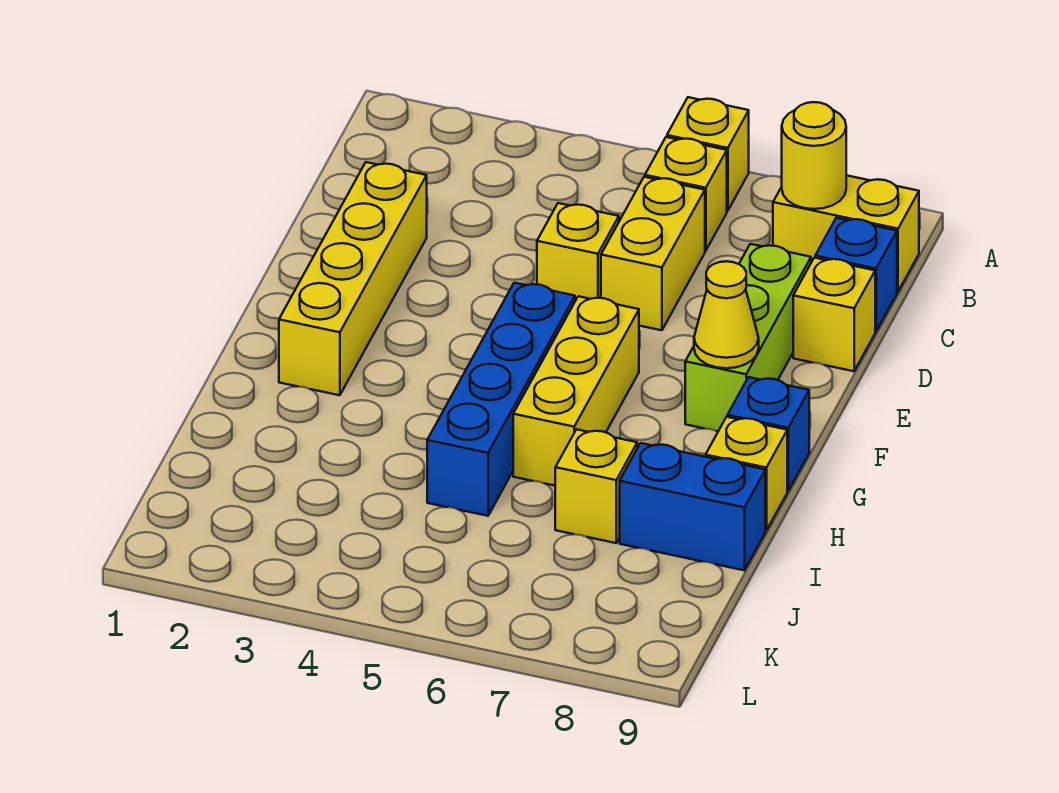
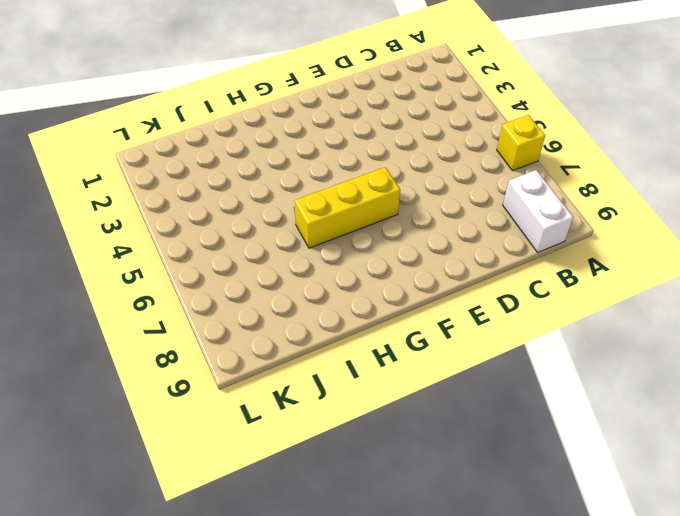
white 1x2 brick [503,170,573,252] -> yellow 1x2 brick [773,175,919,292]
none -> yellow 1x1 brick [645,137,727,251]
none -> yellow 1x2 brick [601,177,705,330]
none -> blue 1x1 brick [815,218,897,331]

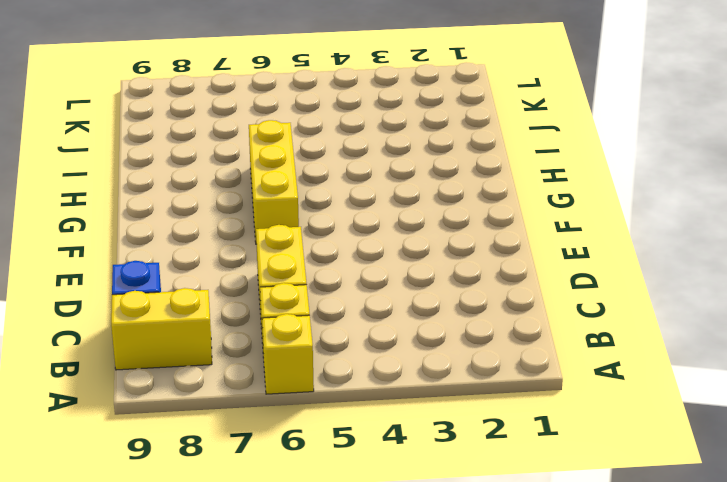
none -> yellow 1x4 brick [279,162,427,395]
none -> yellow 1x1 brick [537,203,619,301]
none -> lime 1x3 brick [685,244,811,431]

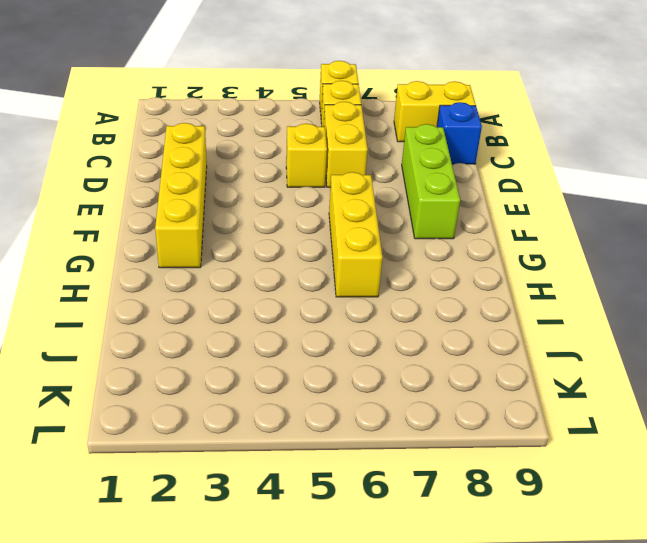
none -> yellow 1x1 brick [793,258,875,371]
none -> blue 1x4 brick [427,283,575,516]
none -> blue 1x1 brick [727,377,809,491]

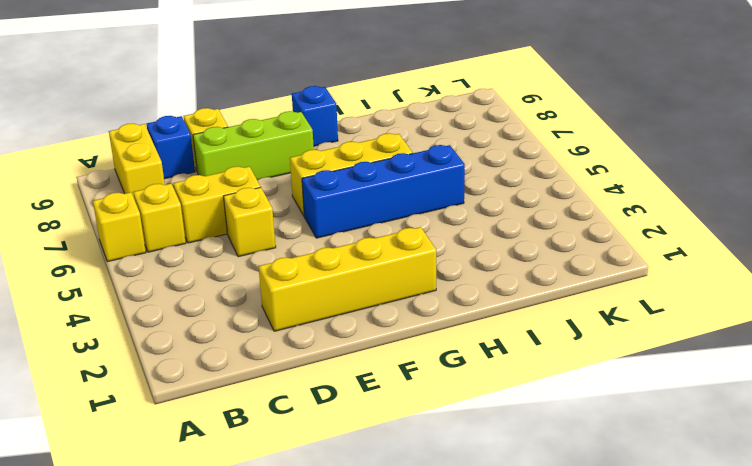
none -> yellow 1x1 brick [706,417,787,530]
none -> yellow 1x1 brick [555,429,637,543]
none -> blue 1x2 brick [620,443,765,570]

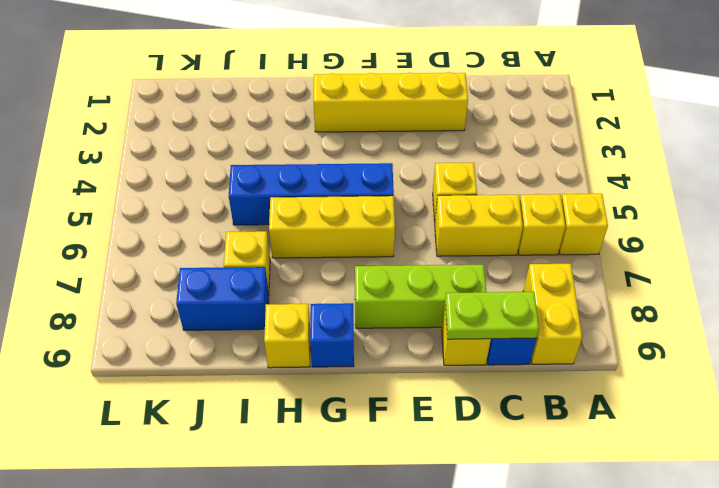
lime 1x2 plate [445,292,539,339] -> none
blue 1x2 brick [176,267,269,330] -> blue 1x2 brick turned to [620,443,765,570]
none -> yellow 1x1 round brick [782,102,846,209]
none -> yellow 1x1 cone [694,261,759,368]

